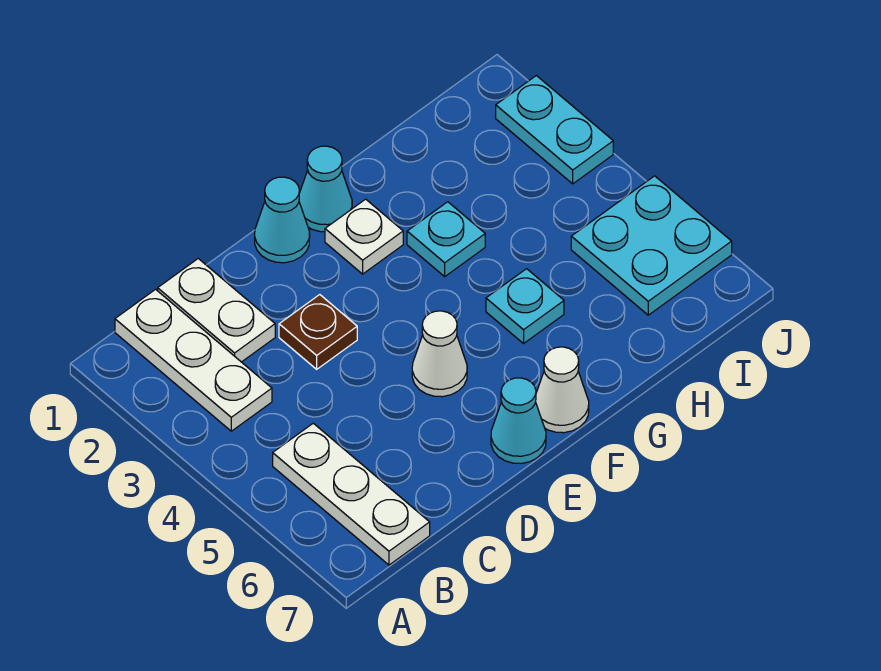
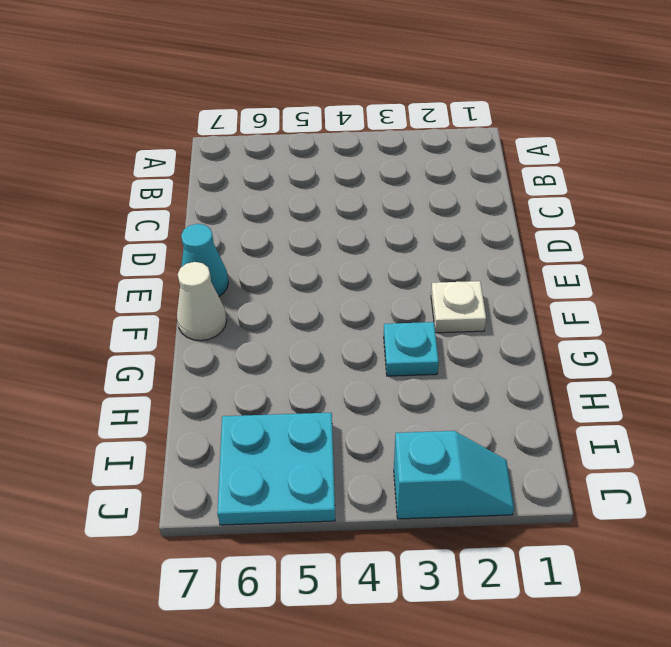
cyan 1x2 slope [394,431,514,519] -> cyan 1x2 plate [496,76,613,184]
none -> white 1x3 plate [115,289,272,431]
none -> white 1x3 plate [273,423,430,565]
none -> white 1x2 plate [158,259,275,362]

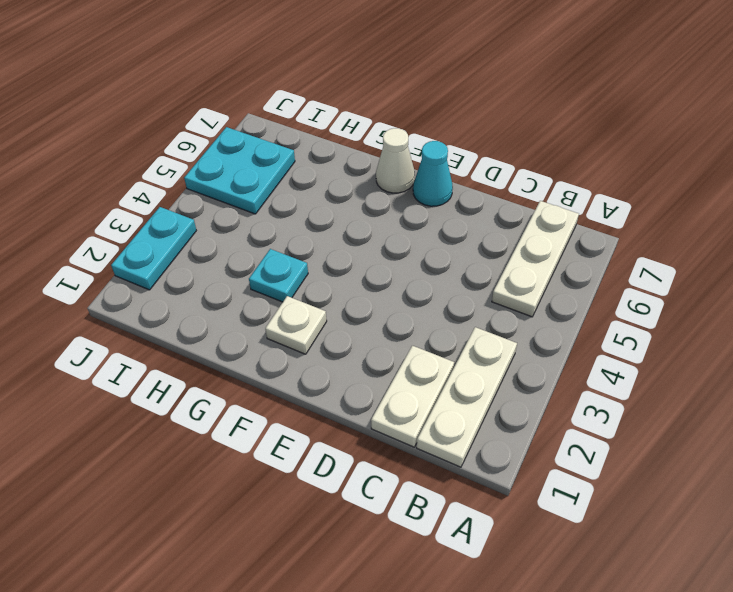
none -> brown 1x1 plate [279,295,357,369]
none -> cyan 1x1 cone [255,177,310,263]
none -> white 1x1 cone [412,311,467,397]

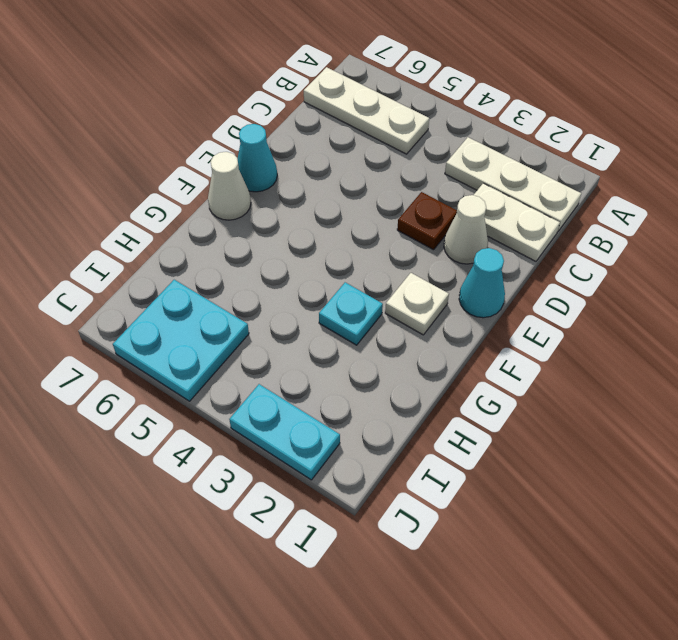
white 1x1 cone [444,195,488,264] -> white 1x1 cone moved to [412,311,467,397]
none -> cyan 1x1 cone [299,146,352,232]
none -> cyan 1x1 plate [486,269,564,344]

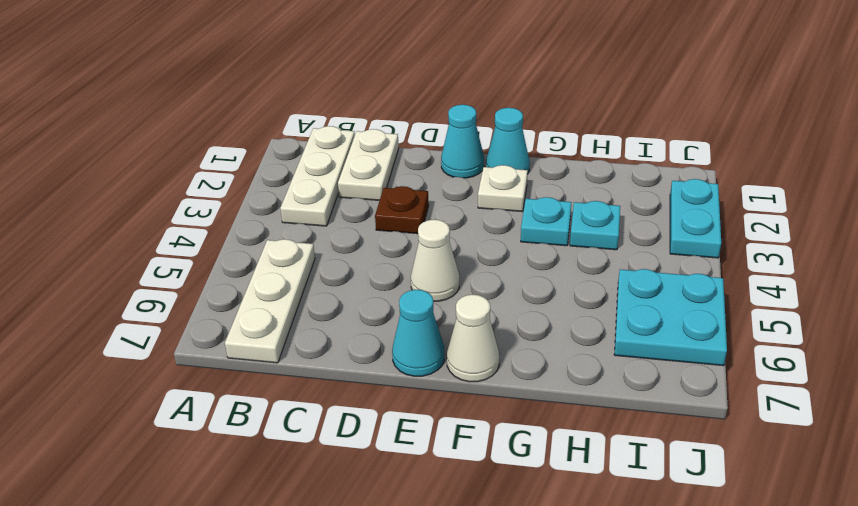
cyan 1x1 plate [570,201,620,250] -> cyan 1x1 plate moved to [486,269,564,344]

